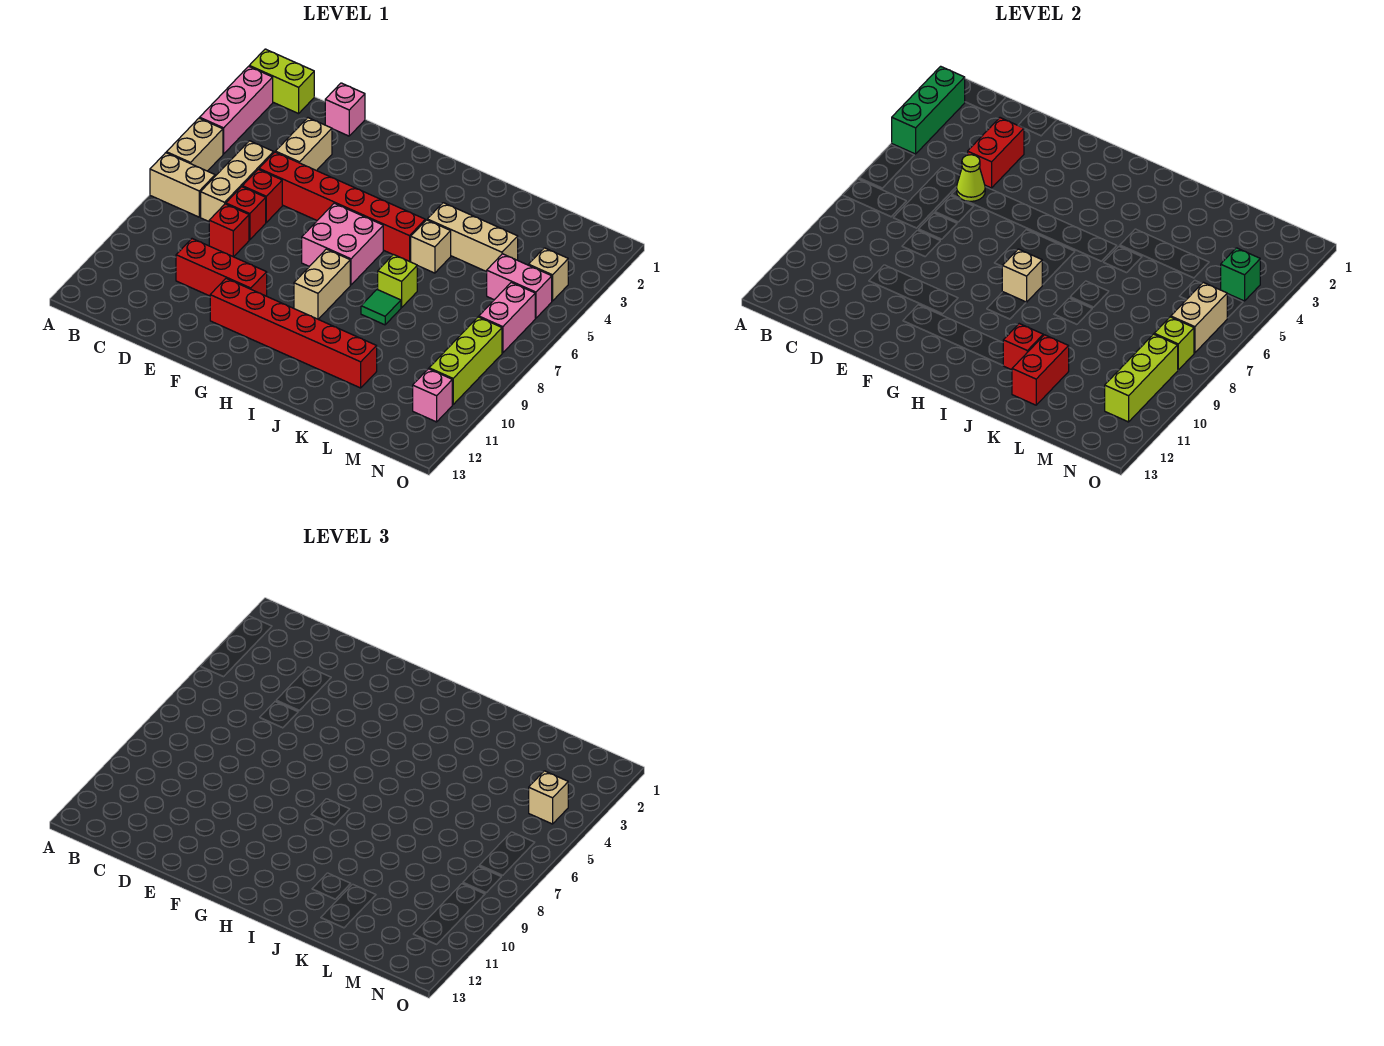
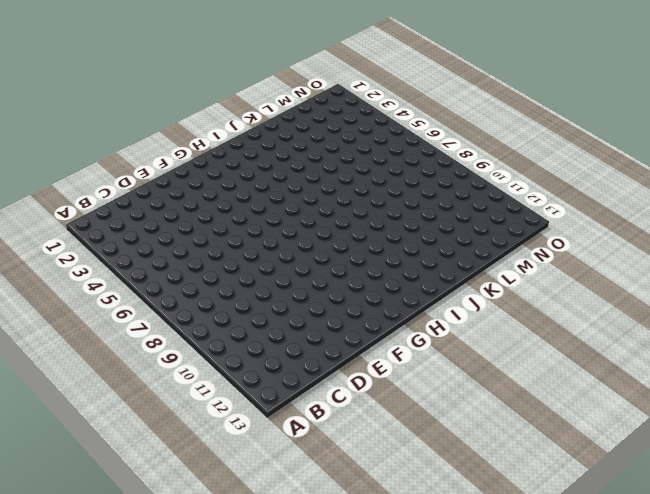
none -> lime 1x2 brick [249,49,314,114]
none -> pink 1x3 brick [200,66,273,154]
none -> tan 1x2 brick [166,118,223,171]
none -> tan 1x2 brick [150,153,215,217]

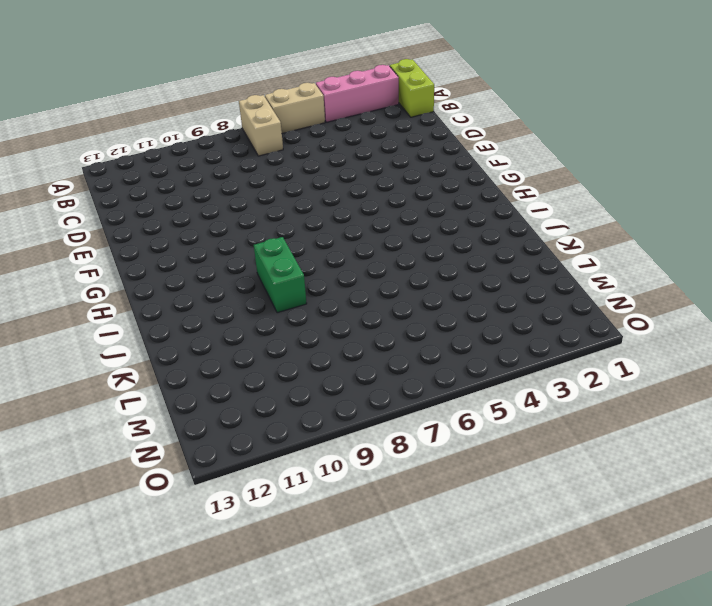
green 1x2 brick [254,237,307,313] -> none
none -> tan 1x3 brick [201,141,274,221]
none -> pink 1x1 brick [325,83,365,136]
none -> tan 1x2 brick [276,118,332,171]
none -> red 1x6 brick [259,152,425,261]

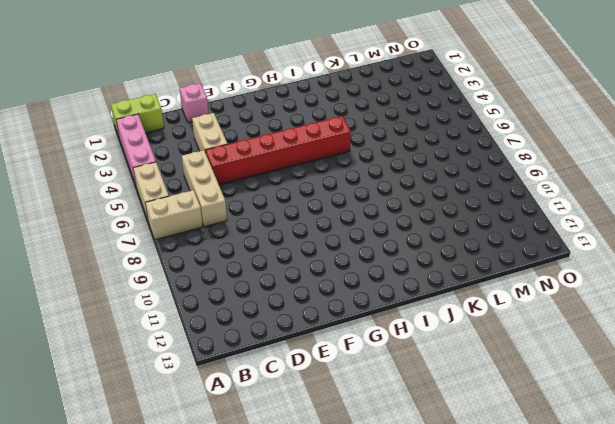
none -> red 1x1 brick [242,169,282,222]
none -> red 1x1 brick [226,187,266,240]
none -> red 1x1 brick [209,204,249,257]
none -> red 1x3 brick [176,239,267,296]

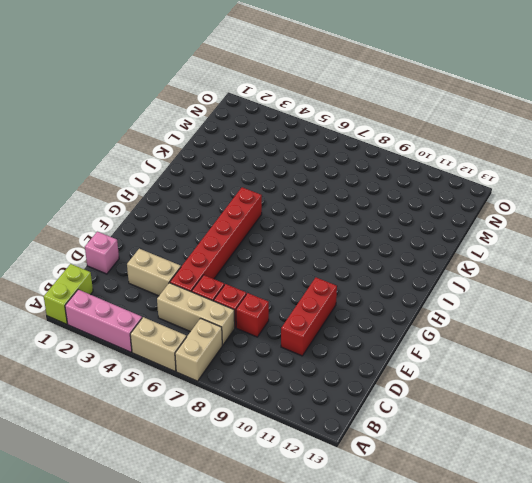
none -> red 1x6 brick [210,278,377,388]
none -> pink 2x2 brick [302,203,383,285]
none -> tan 1x2 brick [294,249,350,319]
none -> tan 1x3 brick [427,203,518,272]

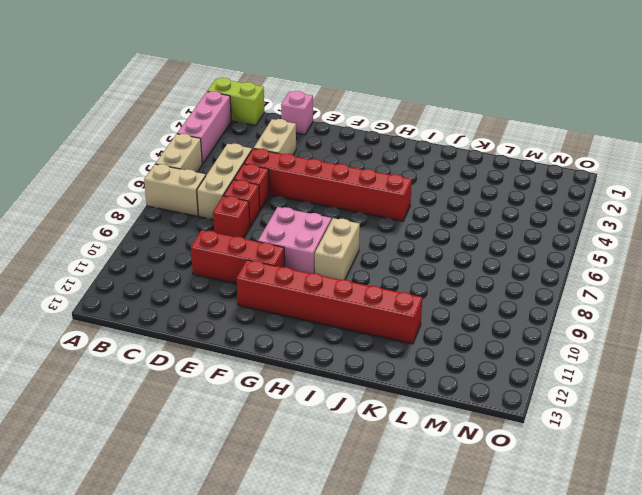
pink 2x2 brick [258,207,332,273] -> pink 2x2 brick moved to [302,203,383,285]
none -> tan 1x3 brick [427,203,518,272]
none -> tan 1x1 brick [411,220,451,273]
none -> lime 1x1 brick [378,255,417,308]
none -> green 1x1 tile [361,289,401,325]

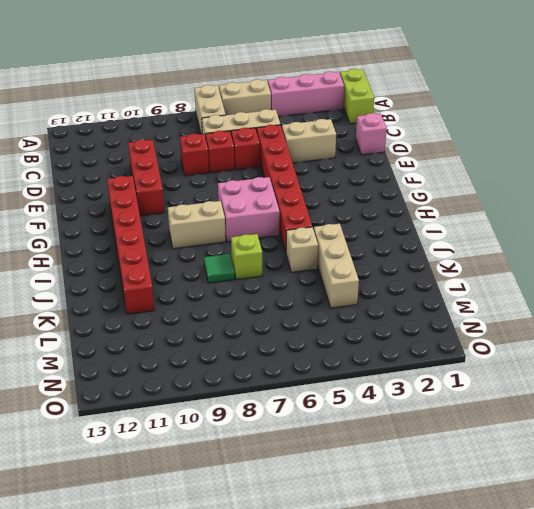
none -> pink 1x2 brick [487,254,552,318]
none -> tan 1x1 brick [529,248,568,301]
none -> pink 1x2 brick [479,282,535,353]
none -> lime 1x3 brick [429,317,502,405]

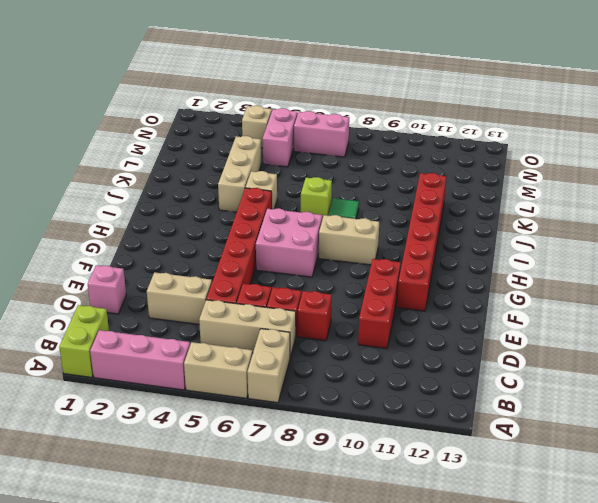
none -> lime 1x3 brick [429,317,502,405]
none -> pink 1x1 brick [413,369,452,422]
none -> green 1x3 brick [892,66,965,154]
none -> red 1x2 brick [968,118,1024,188]

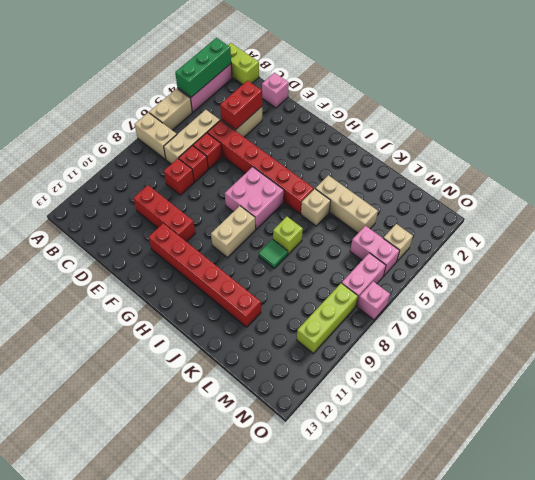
pink 1x1 brick [357,281,390,320] -> pink 1x1 brick moved to [413,369,452,422]
none -> lime 1x1 cone [957,155,985,201]
none -> tan 1x1 brick [1002,249,1043,302]
none -> red 1x1 brick [1003,324,1043,370]
none -> red 1x2 brick [1012,335,1069,405]

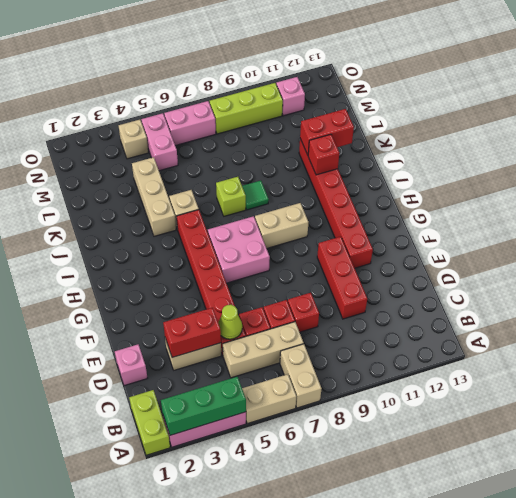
none -> tan 1x1 brick [1002,249,1043,302]
none -> green 1x1 brick [1221,248,1260,301]
none -> tan 1x2 brick [1171,282,1227,353]
none -> lime 1x1 brick [1154,317,1194,370]

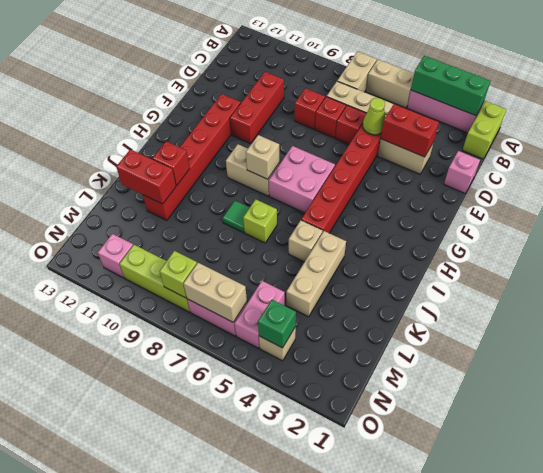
none -> lime 1x3 brick [1105,334,1178,422]
none -> tan 1x1 brick [529,771,568,824]

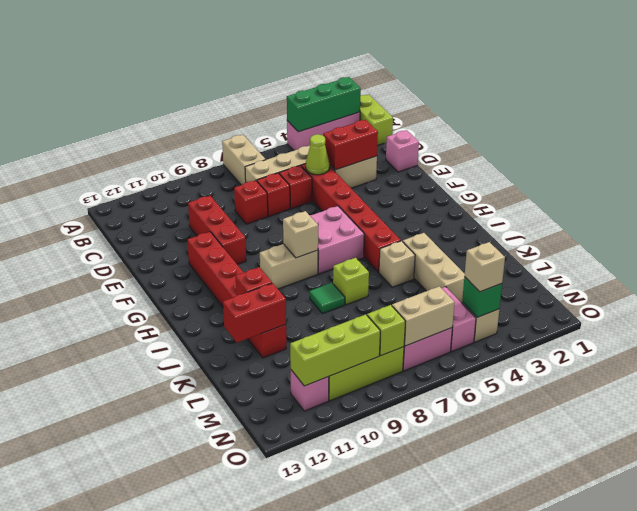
none -> tan 1x2 brick [166,118,223,171]

